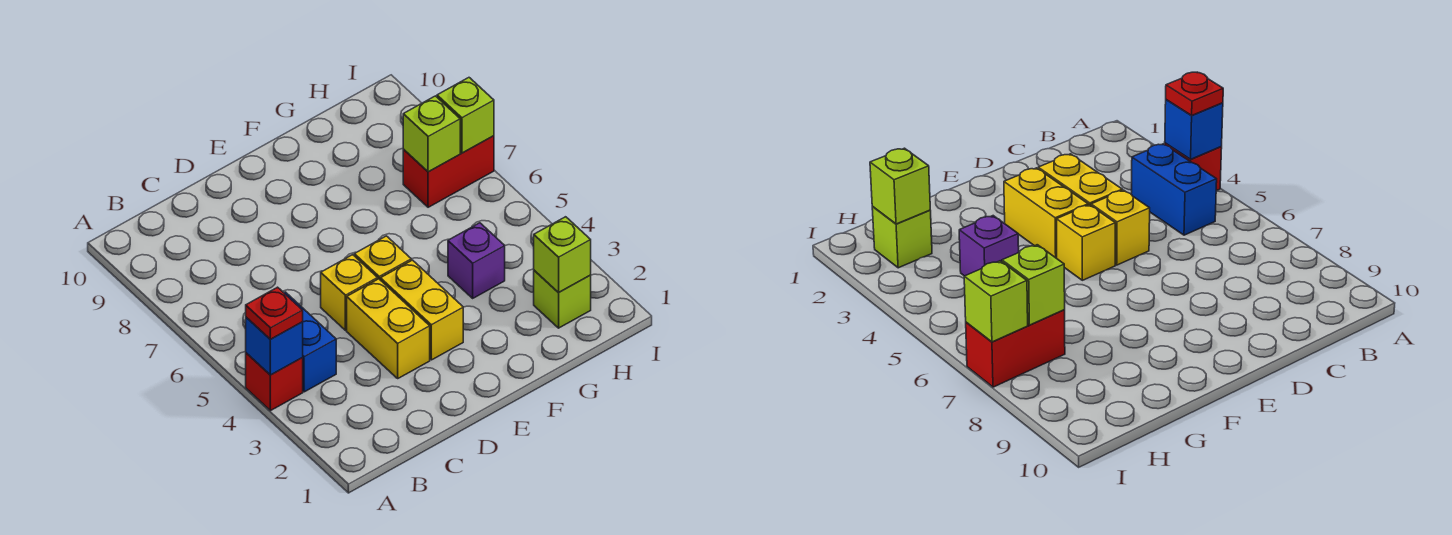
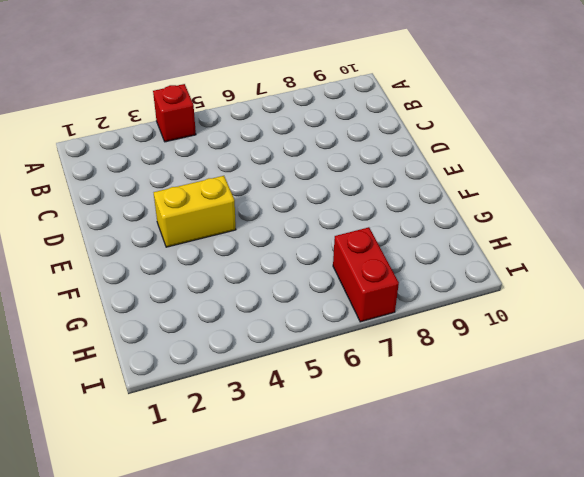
none -> blue 1x2 brick [284,292,336,392]
none -> yellow 1x2 brick [347,279,430,378]
none -> yellow 1x1 brick [321,255,378,330]

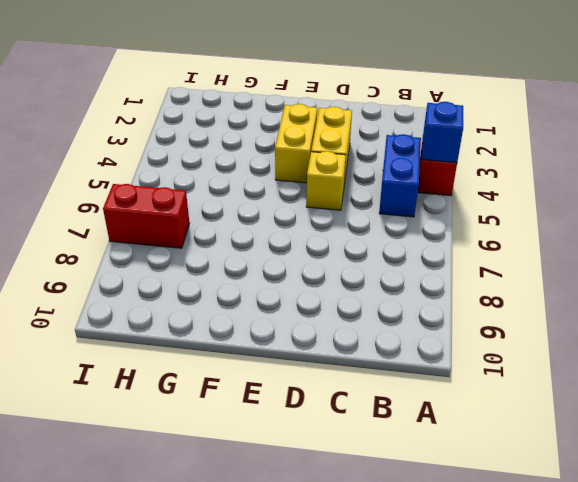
none -> yellow 1x1 brick [354,236,411,279]
none -> purple 1x1 brick [448,223,505,298]
none -> lime 1x1 brick [534,270,591,328]

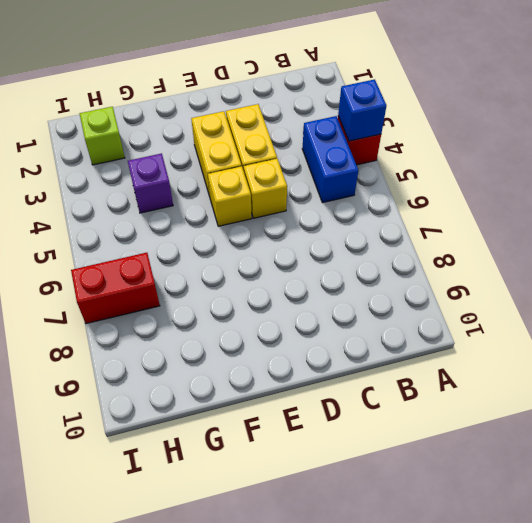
none -> lime 1x1 brick [534,217,591,293]
none -> lime 1x1 brick [403,96,460,172]
none -> lime 1x1 brick [437,78,494,153]

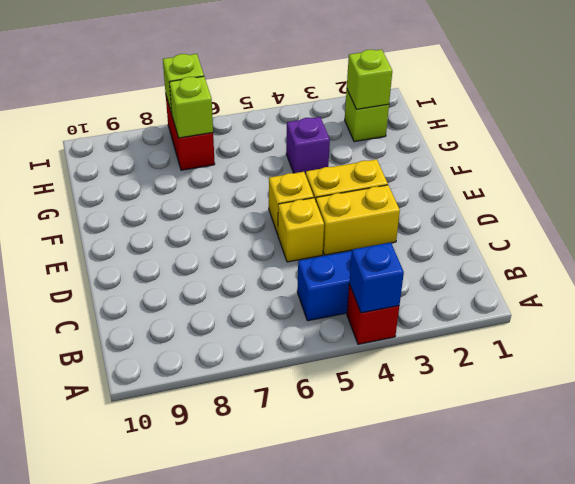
none -> red 1x1 plate [246,287,303,339]

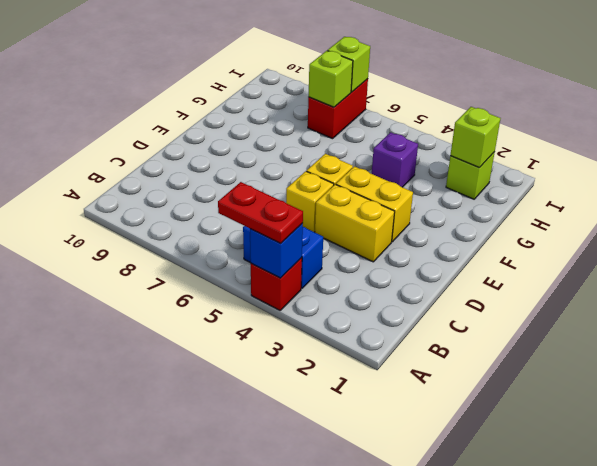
red 1x2 plate [218,182,303,243] -> red 1x1 plate [246,287,303,339]

